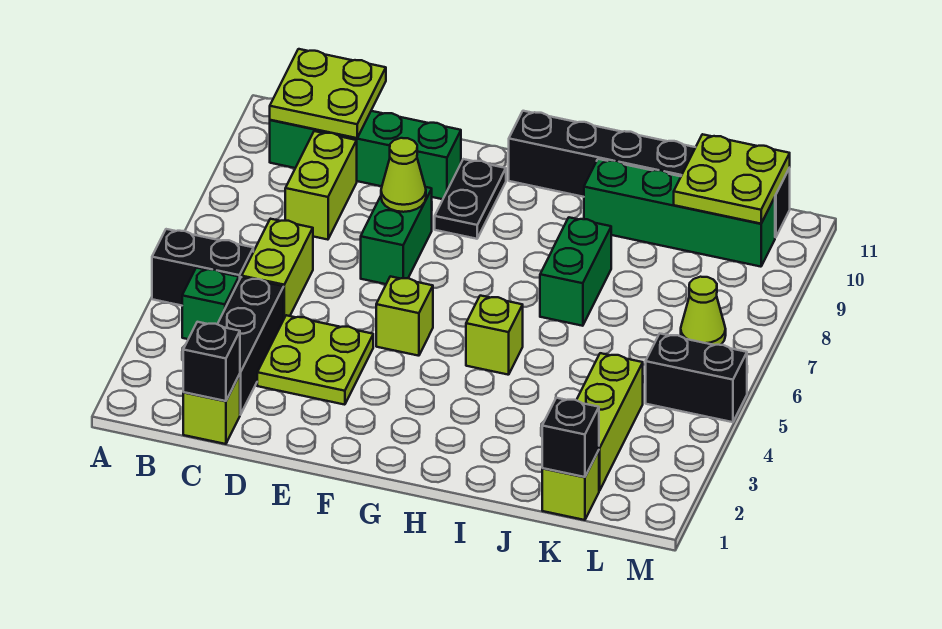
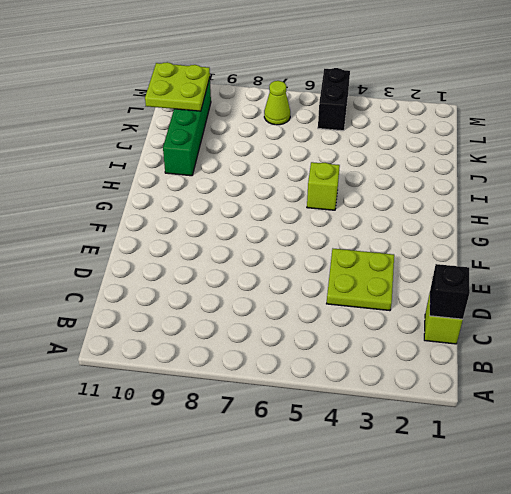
none -> black 1x2 brick [152,229,253,306]
none -> green 1x1 brick [182,268,239,339]
none -> green 1x4 brick [270,111,461,199]

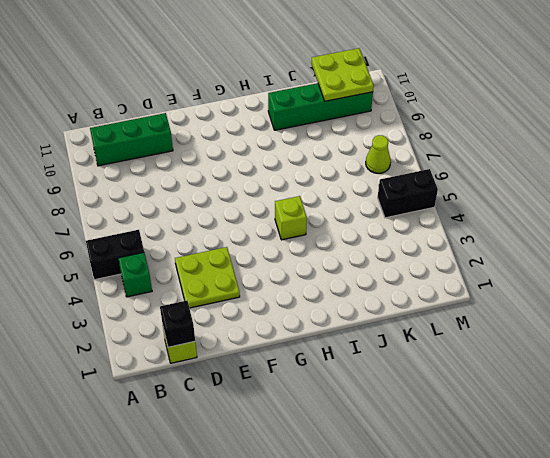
green 1x3 brick [90,113,173,166] -> green 1x4 brick [270,111,461,199]
none -> black 1x3 brick [218,277,284,415]
none -> lime 1x2 brick [242,219,313,318]
none -> lime 1x2 brick [285,131,357,240]

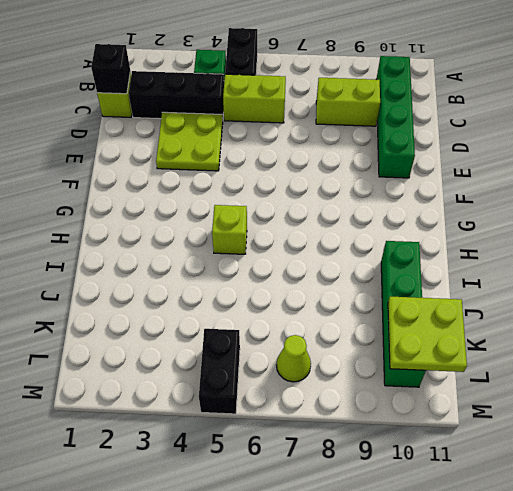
none -> green 1x2 brick [361,187,432,284]
none -> lime 1x1 brick [376,276,433,356]
none -> black 1x2 plate [435,159,506,239]

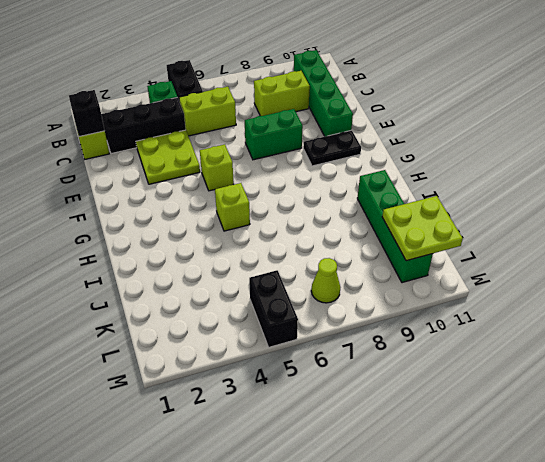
none -> black 1x6 brick [509,111,790,237]
none -> green 1x2 brick [540,217,611,326]
none -> lime 1x1 brick [542,450,599,520]

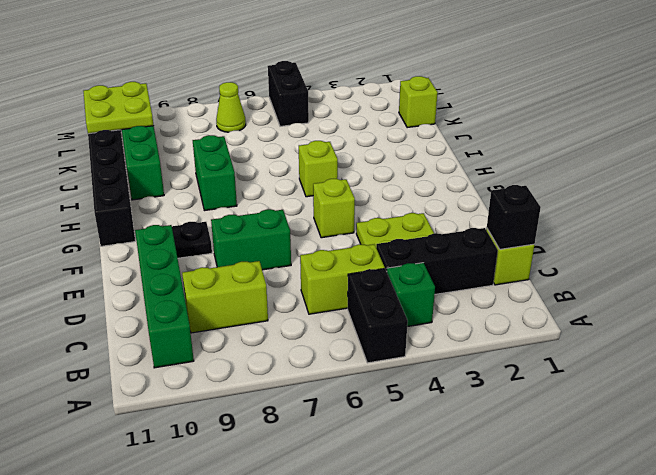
green 1x2 brick [193,135,237,211] -> green 1x2 brick turned to [540,217,611,326]
none -> lime 1x3 brick [577,353,643,491]
none -> lime 2x2 plate [270,49,386,138]
none -> lime 1x1 cone [381,138,426,212]

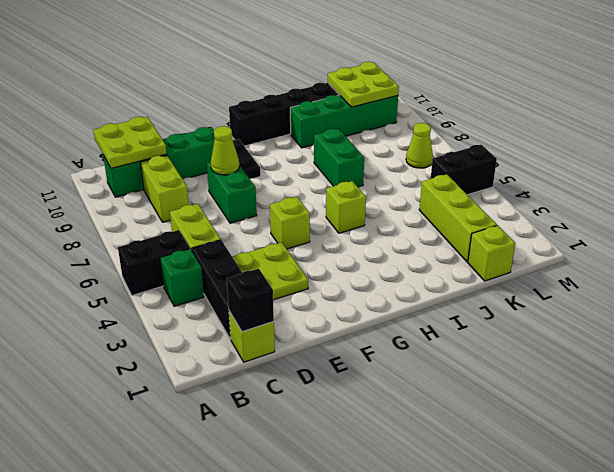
none -> black 1x1 brick [542,398,599,477]

